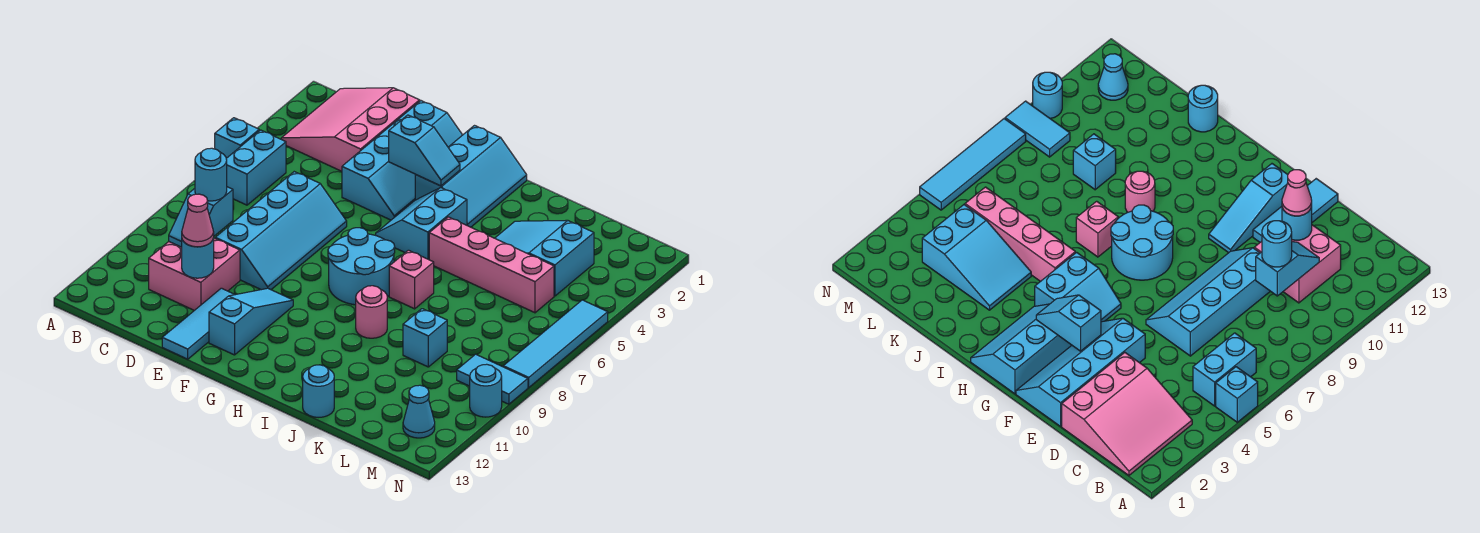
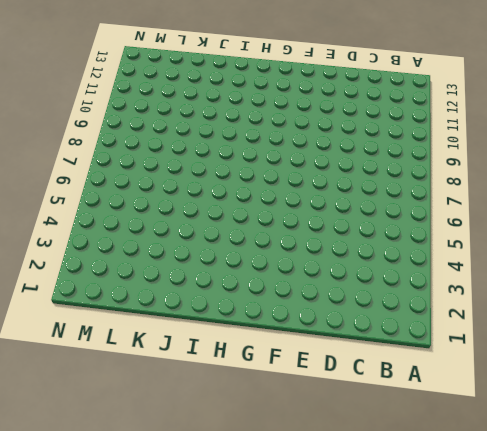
none -> cyan 1x1 brick [215,118,259,158]
none -> pink 3x3 slope [281,88,420,171]
none -> cyan 1x2 brick [226,130,286,205]

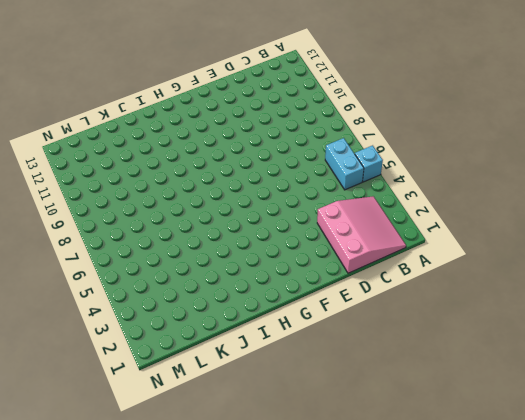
none -> pink 2x2 brick [149,238,240,310]
none -> cyan 2x4 slope [215,172,347,290]
none -> cyan 2x4 slope [342,101,462,220]

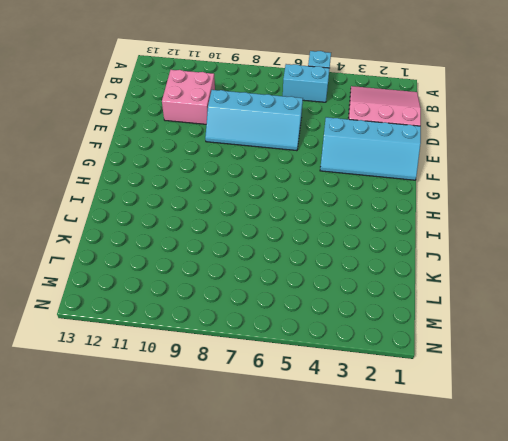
none -> cyan 1x3 tile [162,288,235,359]
none -> cyan 1x3 slope [209,288,293,355]
none -> cyan 2x3 slope [415,126,527,227]

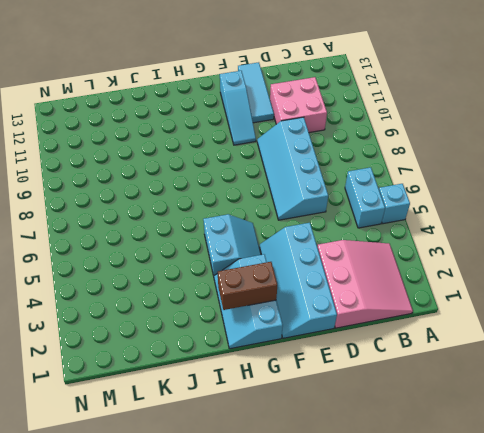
brown 1x2 brick [218,262,277,310] -> none
none -> cyan 2x2 round brick [328,228,395,305]
none -> pink 1x4 brick [429,217,554,313]
none -> pink 1x1 brick [389,250,434,309]

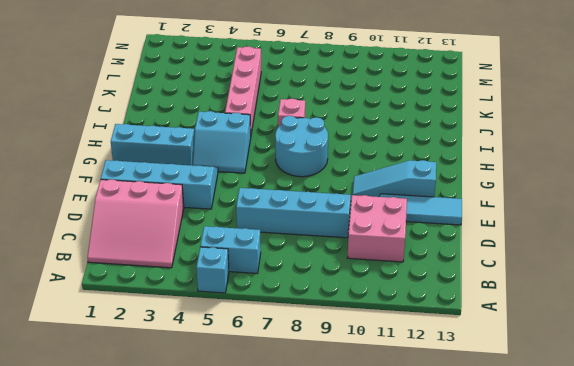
none -> pink 1x1 round brick [356,286,387,338]
none -> cyan 2x3 slope [495,220,594,296]
none -> cyan 1x1 round brick [303,365,334,418]

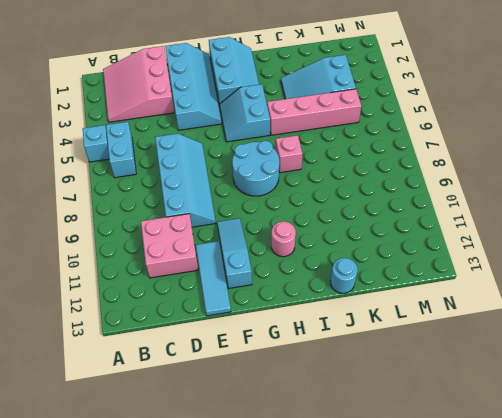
pink 1x1 round brick [271,221,296,257] -> pink 1x1 round brick moved to [356,286,387,338]
none -> cyan 1x1 brick [403,309,447,367]
none -> cyan 1x2 tile [457,354,528,404]
none -> cyan 1x1 cone [403,385,435,438]

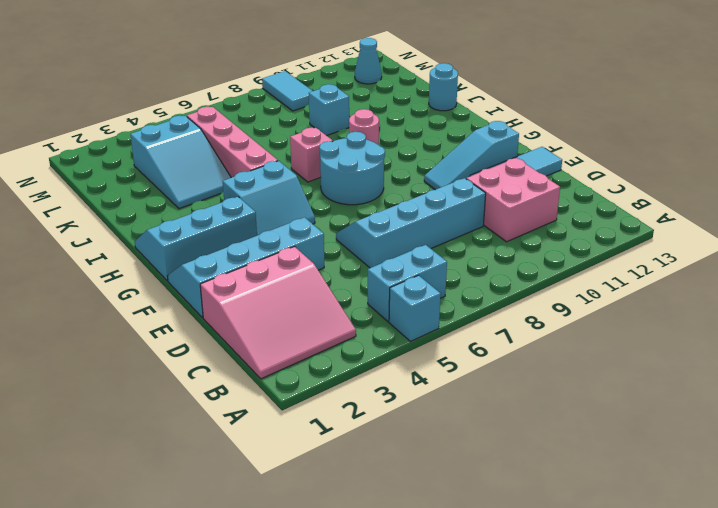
none -> cyan 1x4 tile [503,300,608,387]
none -> cyan 1x1 round brick [470,364,502,417]
none -> cyan 1x2 slope [169,187,233,247]

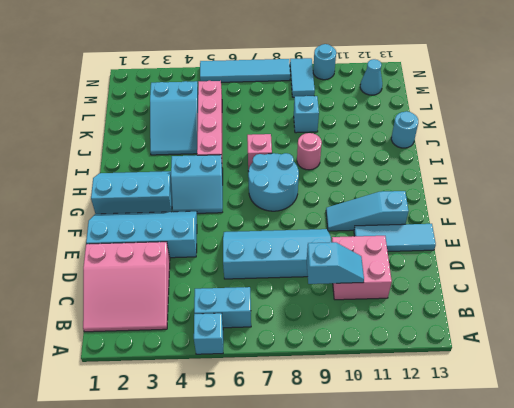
none -> cyan 1x1 round brick [182,238,214,278]
none -> cyan 1x2 slope [389,115,460,186]
none -> cyan 1x1 round brick [195,148,227,201]

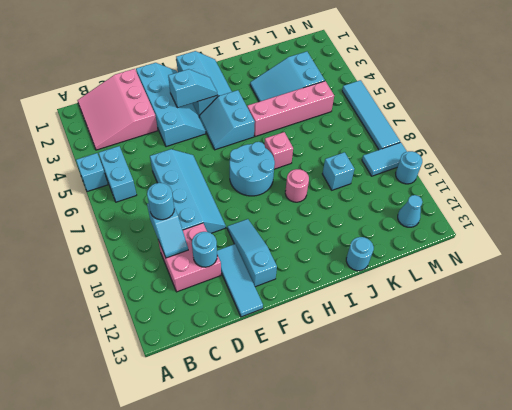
none -> pink 1x1 cone [182,194,214,247]

